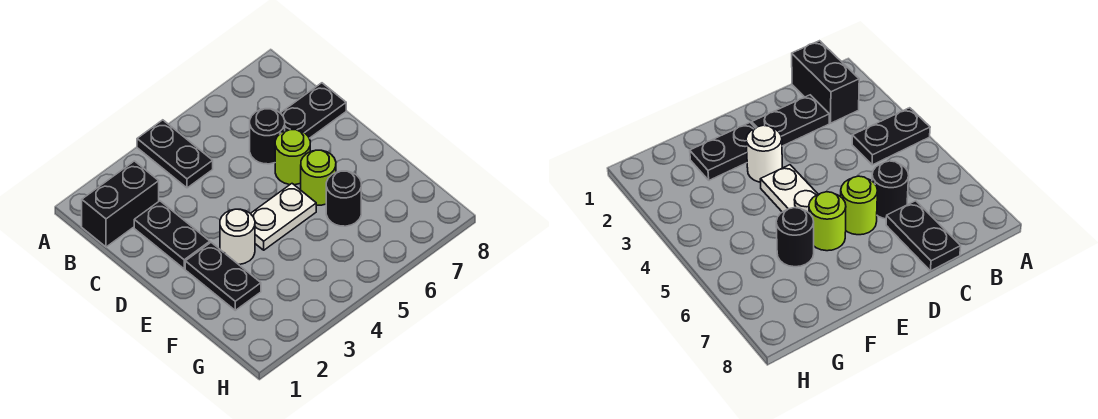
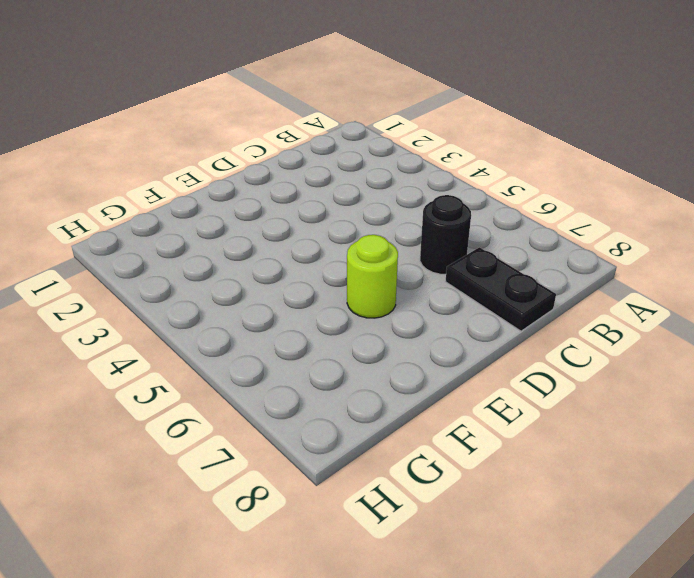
none -> black 1x2 plate [137,120,213,188]
none -> black 1x2 brick [82,161,159,247]

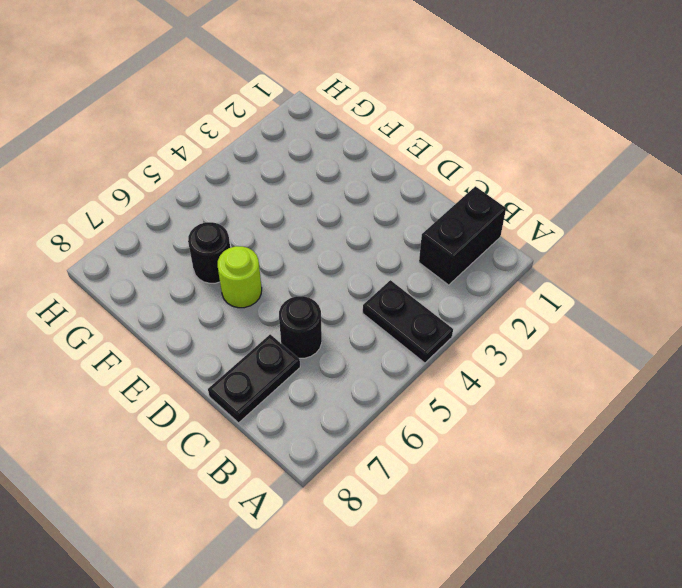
none -> black 1x2 plate [134,201,210,269]
none -> lime 1x1 round brick [275,129,310,185]

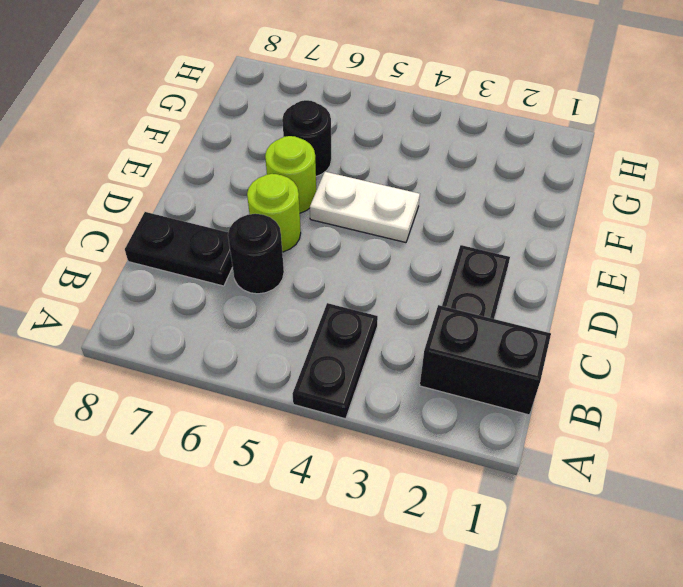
none -> black 1x2 plate [185,243,261,310]
none -> white 1x1 round brick [220,209,255,264]

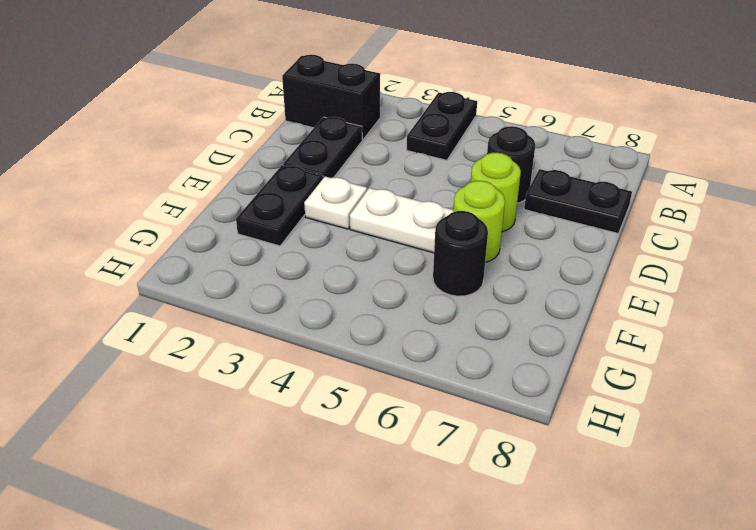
white 1x1 plate [304,177,367,229] -> white 1x1 round brick [220,209,255,264]

